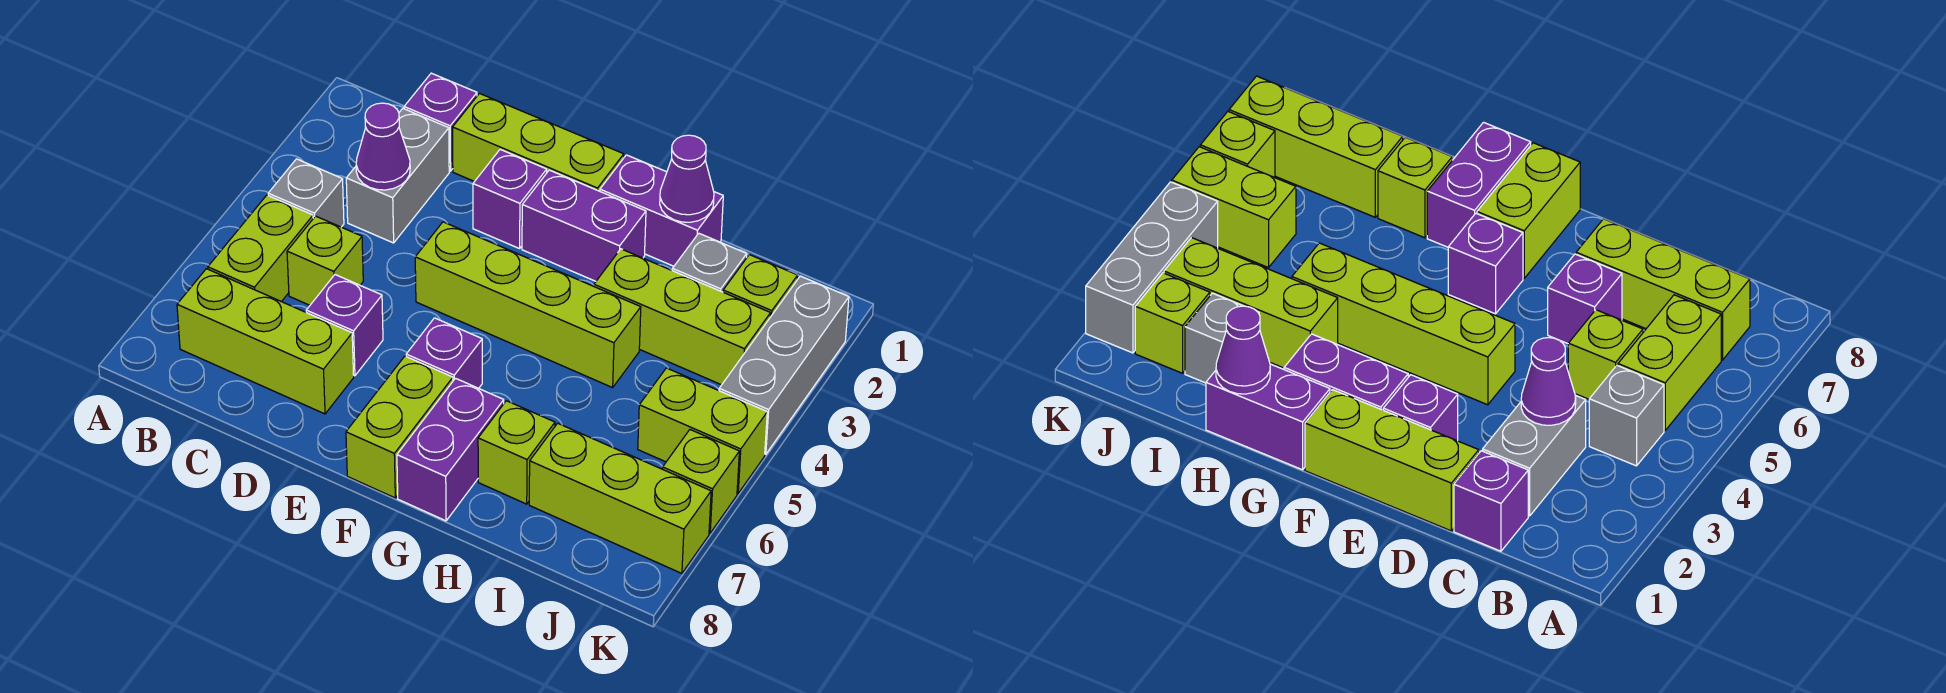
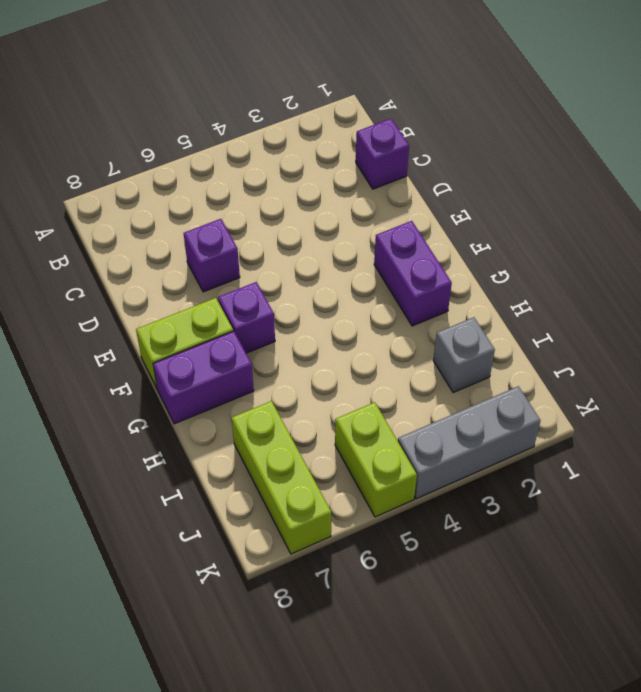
none -> grey 1x1 brick [268,159,344,227]
none -> lime 1x2 brick [208,195,313,302]
none -> lime 1x3 brick [177,269,354,414]

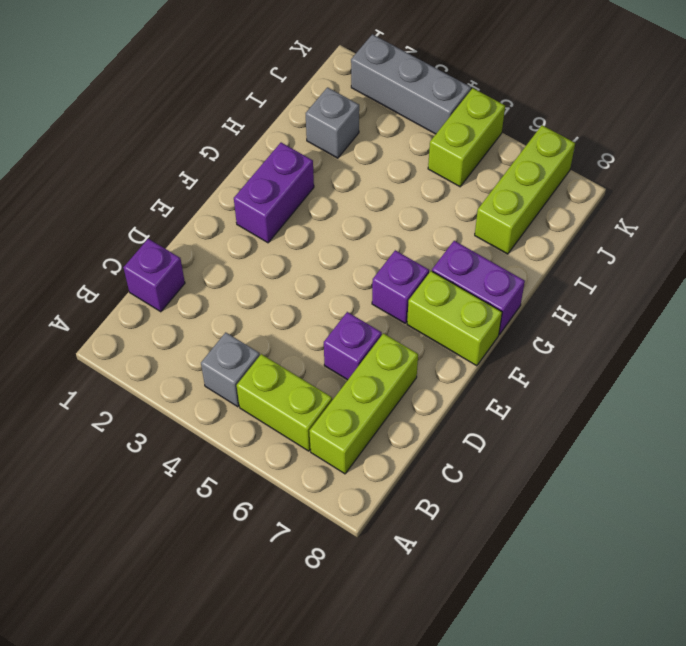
none -> grey 1x2 brick [346,109,449,243]
none -> lime 1x1 brick [287,216,363,305]
none -> lime 1x3 brick [453,94,624,191]

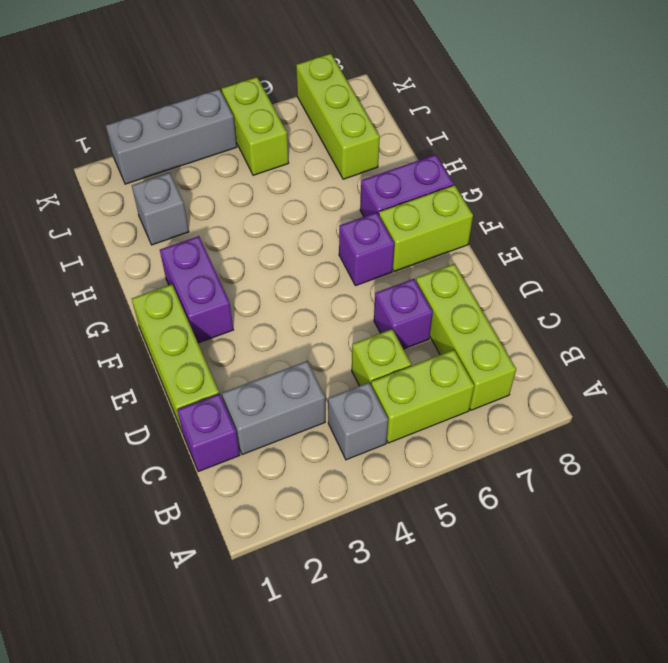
none -> purple 1x1 brick [473,149,547,249]
none -> lime 1x4 brick [415,222,641,388]
none -> purple 1x2 brick [600,155,723,266]

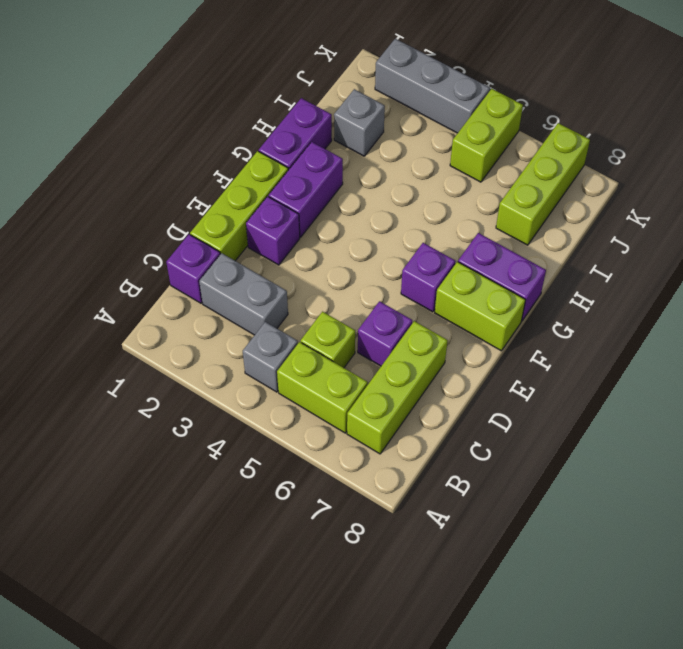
none -> lime 1x4 brick [415,222,641,388]
none -> lime 1x3 brick [594,249,771,385]
none -> lime 1x1 brick [478,401,555,504]

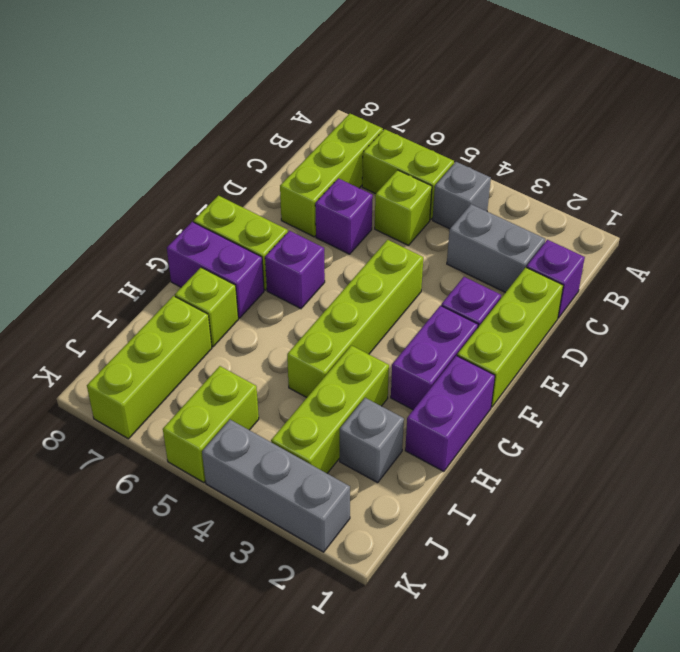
none -> lime 1x1 brick [723,255,798,317]
none -> lime 1x1 brick [663,430,739,533]
none -> purple 1x1 cone [356,103,410,190]

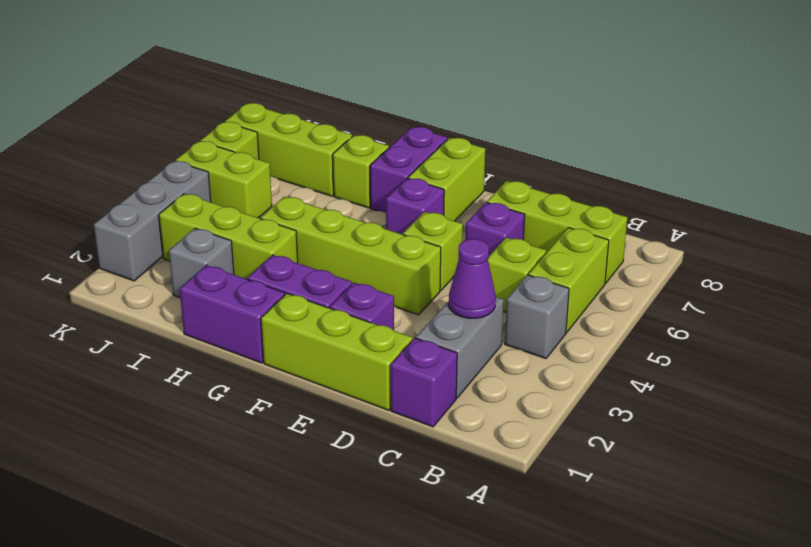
lime 1x1 brick [403,212,463,290] -> lime 1x1 brick moved to [723,255,798,317]
none -> purple 1x1 cone [660,135,714,222]

